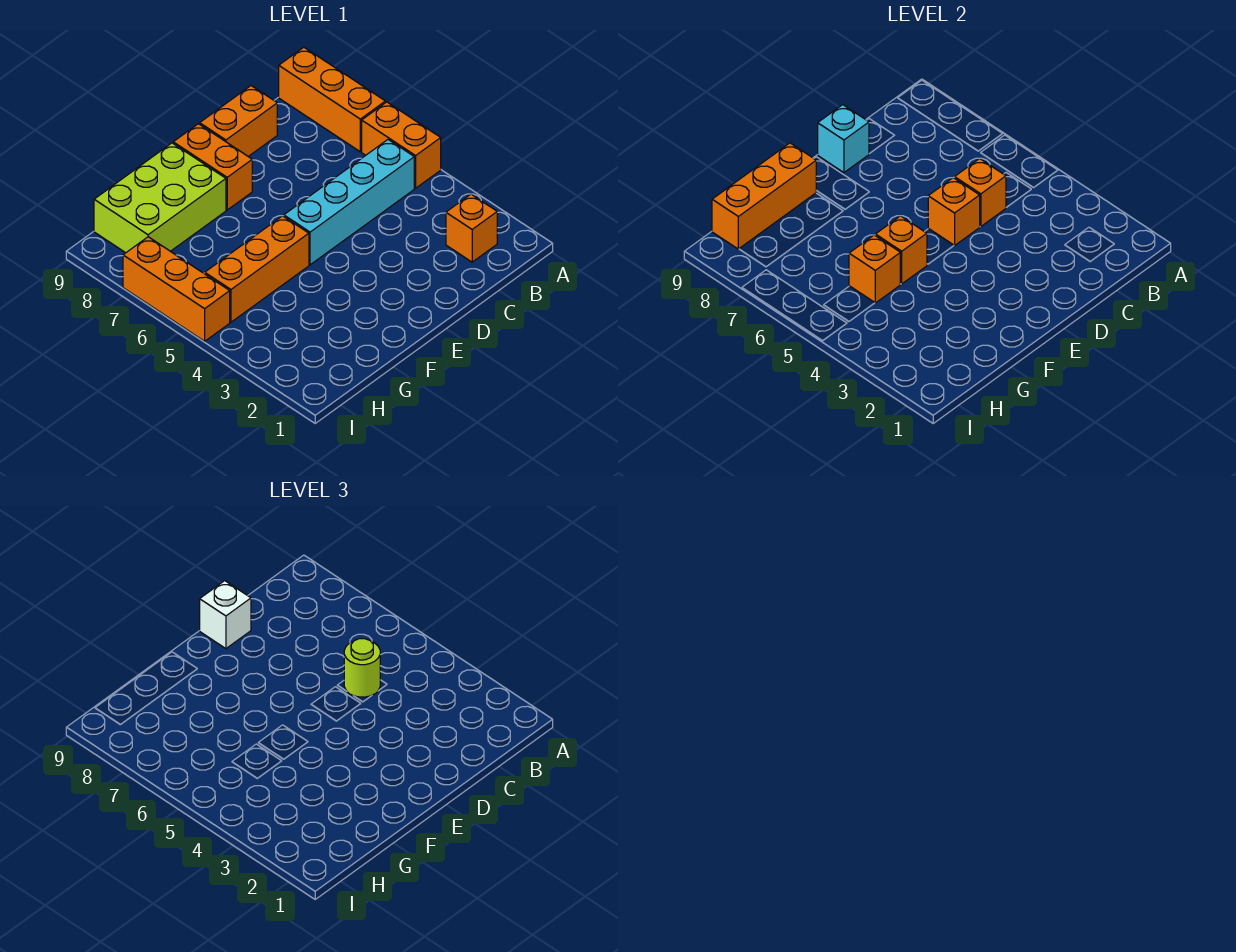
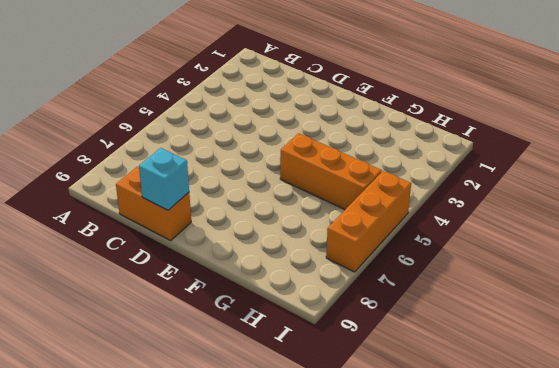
none -> orange 1x2 brick [362,102,441,188]
none -> orange 1x3 brick [279,47,385,152]
none -> orange 1x1 brick [446,194,497,262]

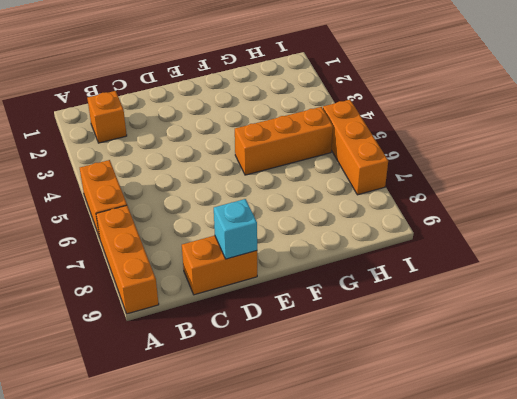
none -> cyan 1x4 brick [284,140,414,265]
none -> orange 1x2 brick [173,124,252,210]
none -> lime 2x3 brick [94,143,226,253]

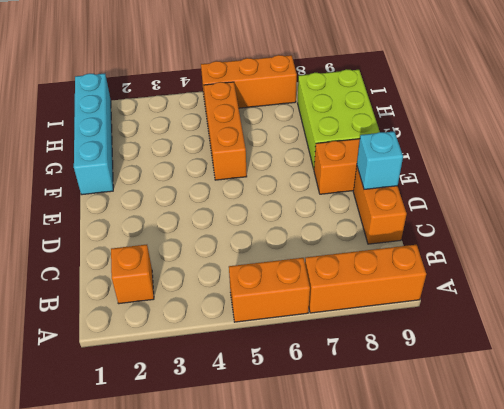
cyan 1x4 brick [74,73,113,195] -> cyan 1x4 brick moved to [284,140,414,265]
none -> orange 1x1 brick [955,159,1006,226]
none -> orange 1x1 brick [928,178,980,246]
none -> orange 1x1 brick [875,216,927,284]

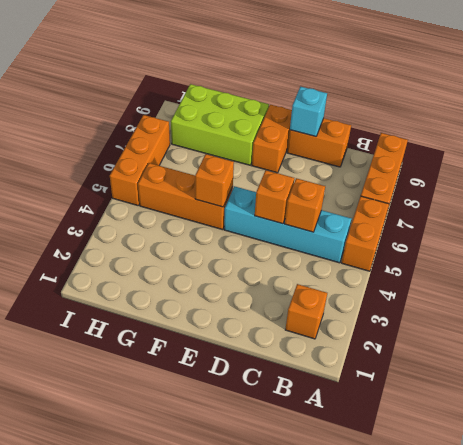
none -> orange 1x3 brick [712,143,816,249]
none -> orange 1x1 brick [849,235,900,303]
none -> lime 1x1 round brick [344,639,380,697]

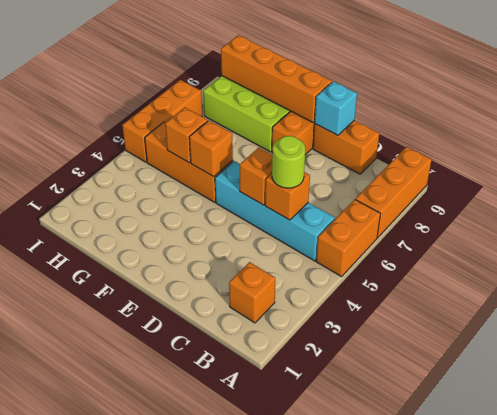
orange 1x4 brick [221,35,332,123] -> orange 1x3 brick [712,143,816,249]
none -> white 1x1 brick [200,581,251,649]

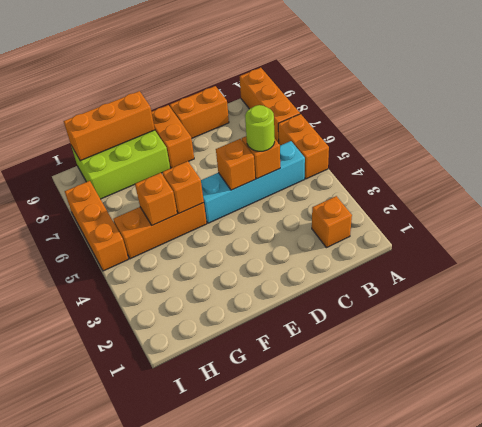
none -> cyan 1x1 brick [818,105,869,173]
none -> white 1x1 brick [200,581,251,649]

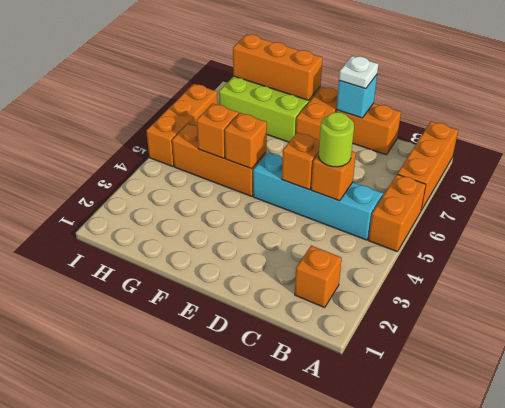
white 1x1 plate [339,56,378,89] -> white 1x1 brick [200,581,251,649]

